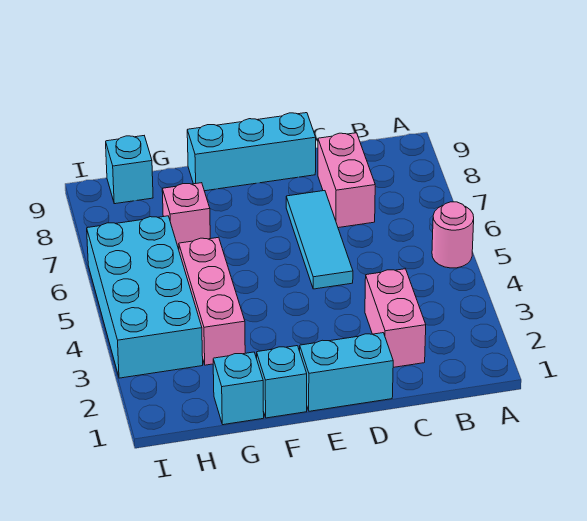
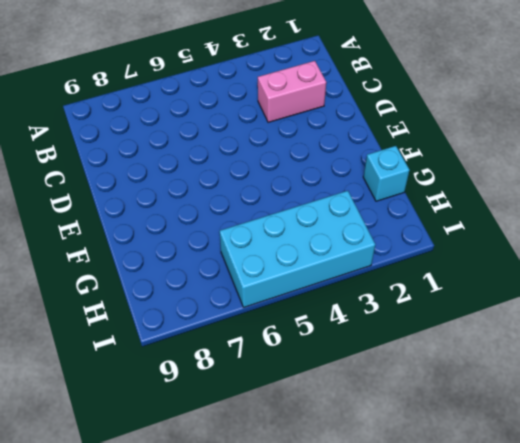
none -> pink 1x1 round brick [432,202,474,268]
none -> pink 1x2 brick [318,133,375,228]
none -> cyan 1x2 brick [300,333,393,411]

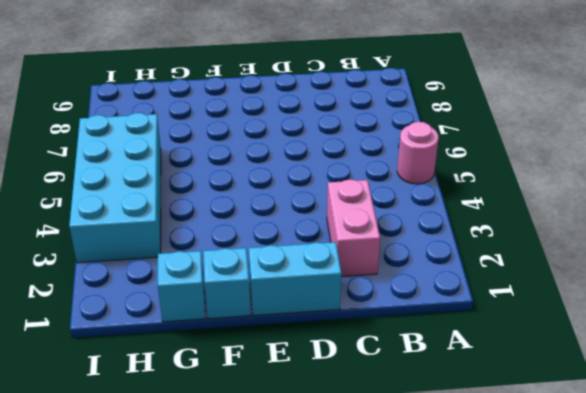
none -> pink 1x2 brick [318,133,375,228]
none -> cyan 1x3 tile [286,191,353,289]
none -> cyan 1x3 brick [187,113,316,191]

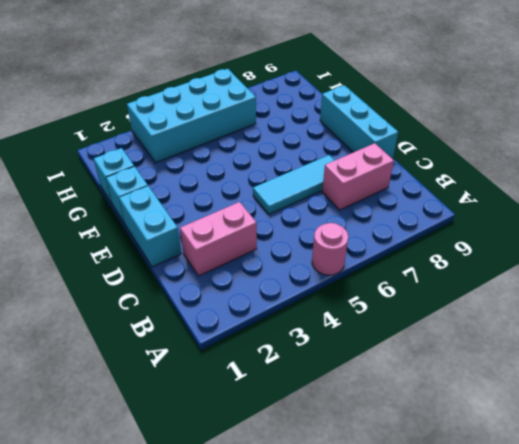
none -> pink 1x3 brick [179,237,245,365]
none -> pink 1x1 brick [162,183,210,249]
none -> cyan 1x1 brick [106,136,153,204]

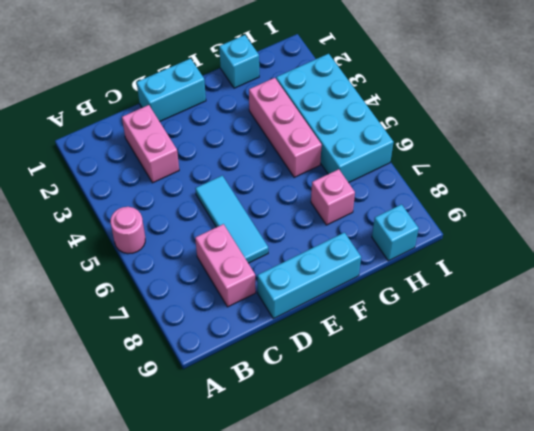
none -> cyan 1x1 brick [257,346,307,418]

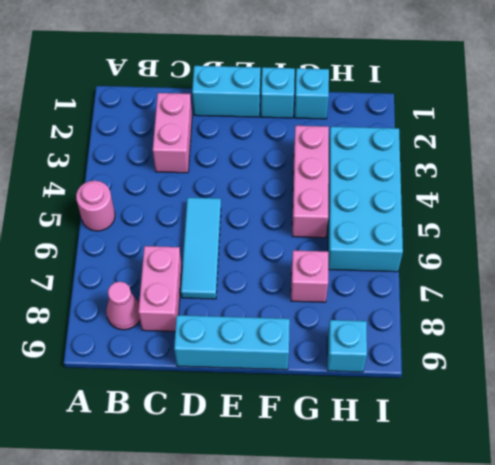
pink 1x1 cone [106,282,140,330] -> none

